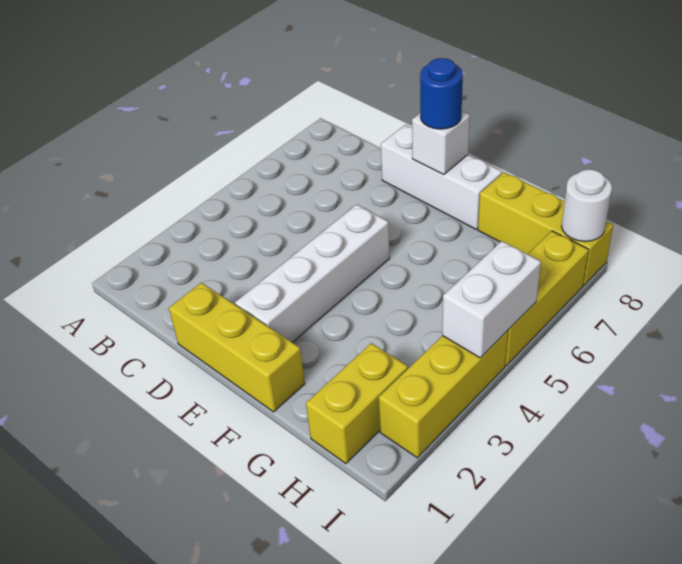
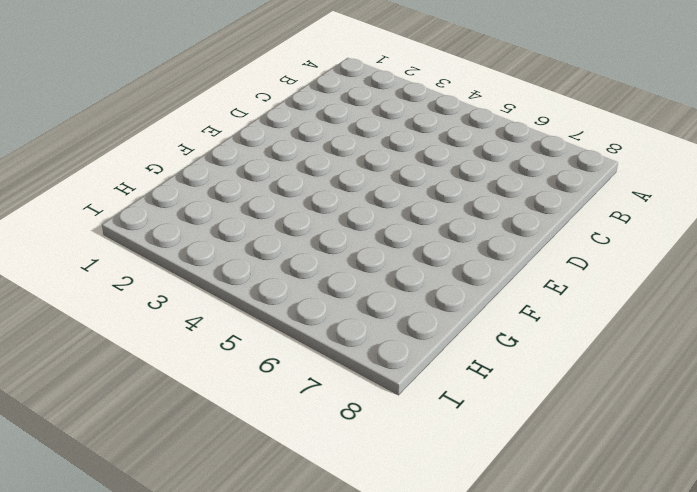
none -> yellow 1x3 brick [169,283,305,412]
none -> white 1x3 brick [381,125,502,229]

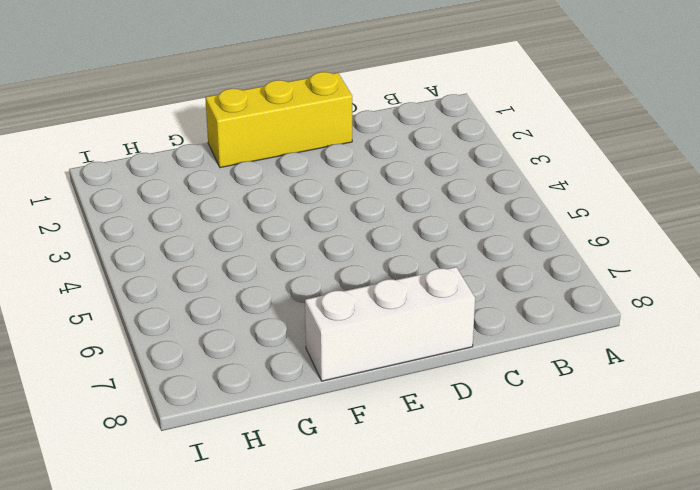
none -> white 1x4 brick [235,204,390,343]
none -> yellow 1x3 brick [478,172,613,286]

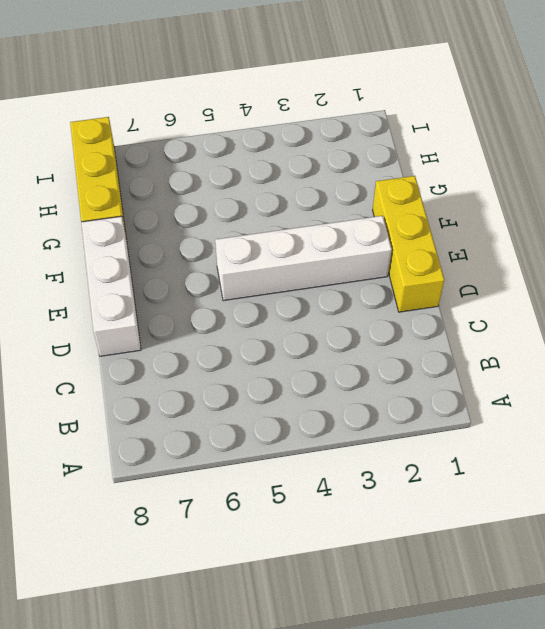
none -> yellow 1x2 brick [306,343,408,464]
none -> yellow 1x3 brick [379,331,508,458]

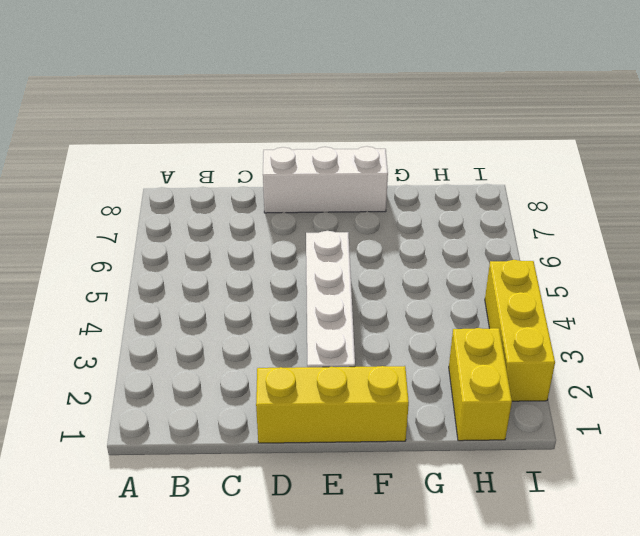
none -> yellow 1x3 brick [478,172,613,286]
none -> yellow 1x3 brick [505,231,589,366]

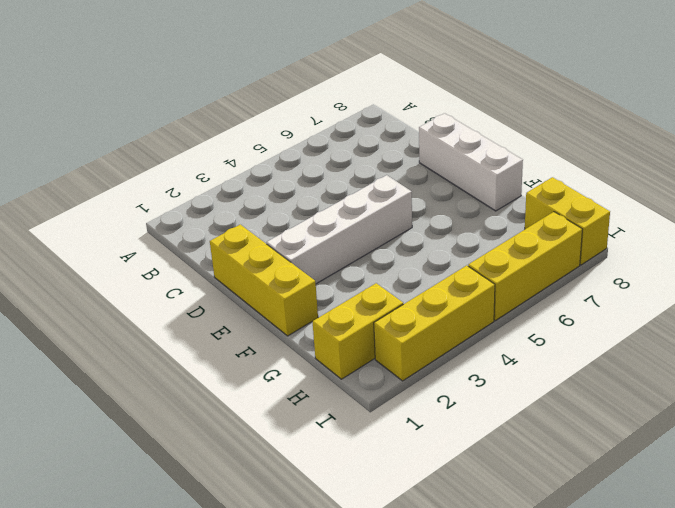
yellow 1x2 brick [525,177,610,265] -> yellow 1x3 brick [478,172,613,286]
none -> white 1x1 brick [412,111,470,175]
none -> white 1x2 brick [442,241,541,358]

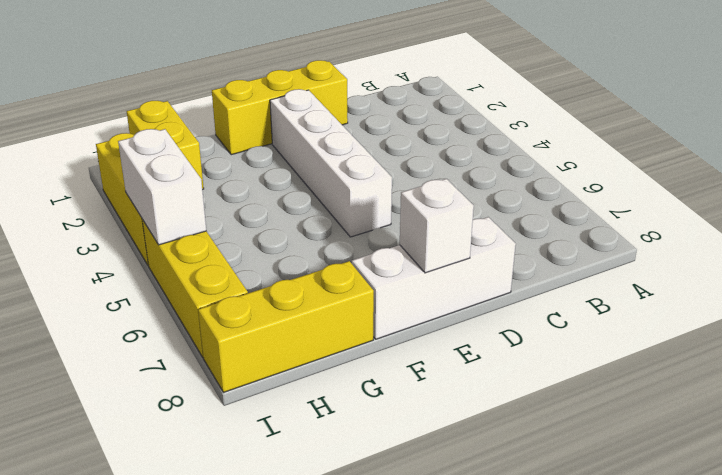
none -> white 1x1 round brick [562,169,612,242]
none -> blue 1x1 round brick [420,58,463,129]

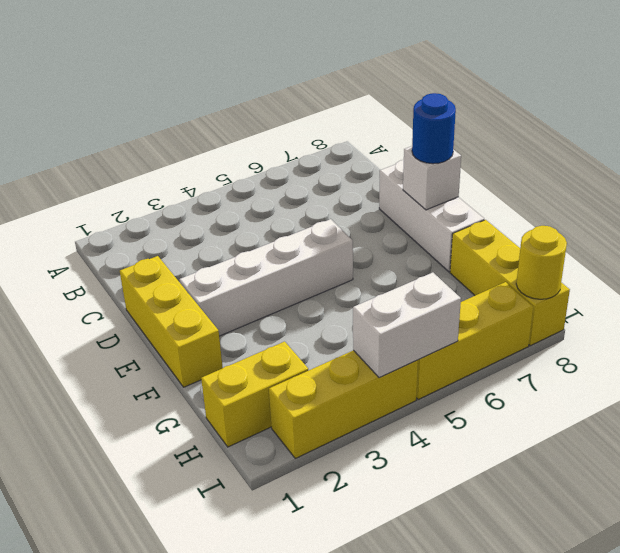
yellow 1x1 round brick [516,226,567,299] -> white 1x1 round brick [562,169,612,242]

